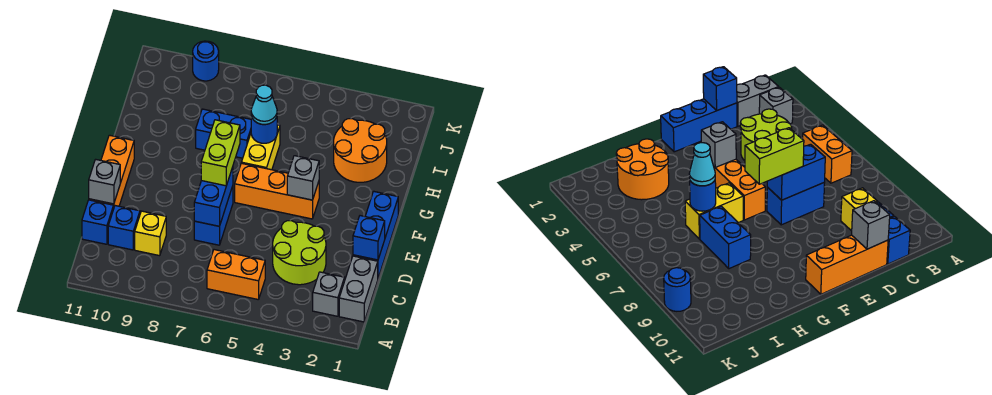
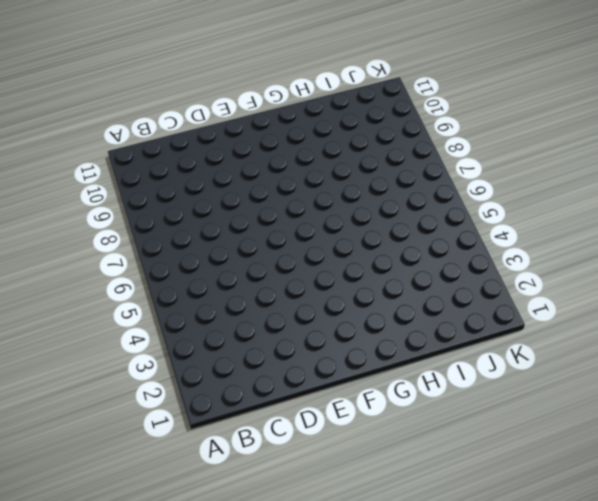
none -> grey 1x2 brick [339,256,378,322]
none -> grey 1x1 brick [313,272,345,316]
none -> orange 1x2 brick [207,250,265,300]

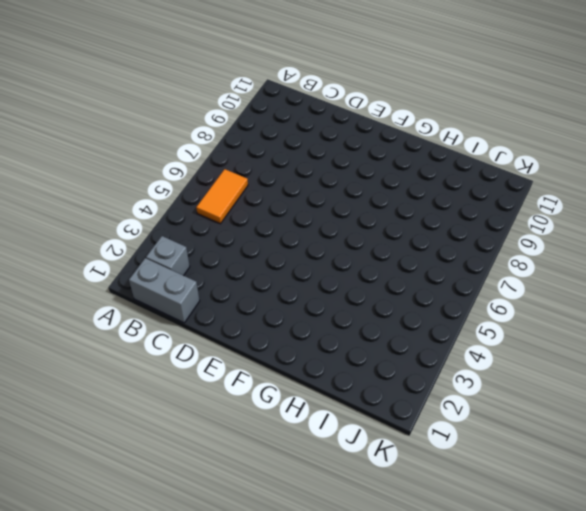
orange 1x2 tile [196,169,248,224] -> orange 1x2 brick [207,250,265,300]
none -> lime 2x2 round brick [273,221,326,285]
none -> yellow 1x1 brick [135,211,166,256]
none -> blue 1x1 brick [108,206,140,250]

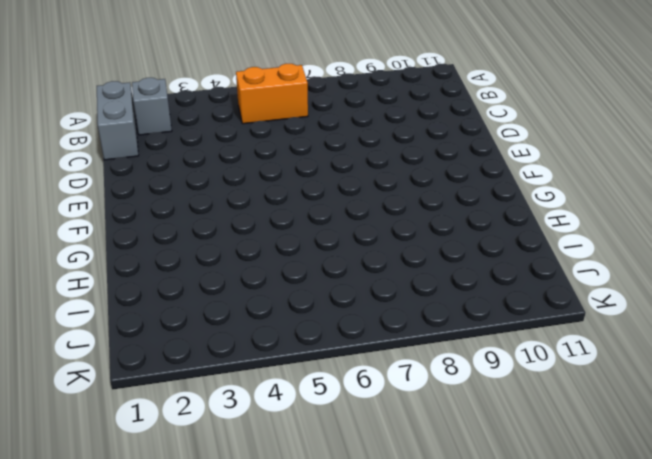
none -> lime 2x2 round brick [273,221,326,285]
none -> yellow 1x1 brick [135,211,166,256]
none -> blue 1x1 brick [108,206,140,250]

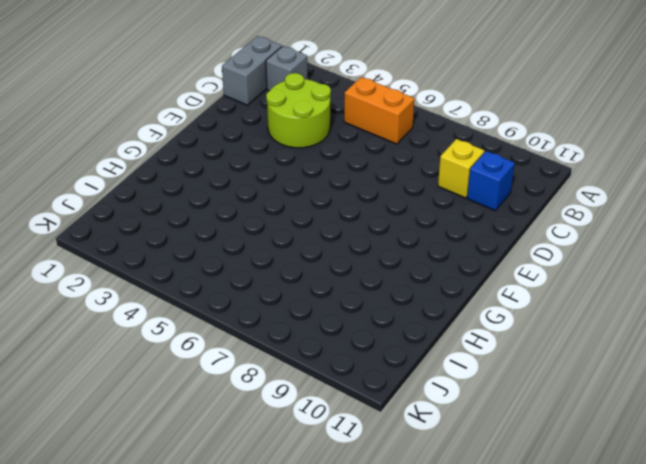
none -> blue 1x1 brick [82,200,114,244]
none -> blue 1x3 brick [353,191,398,278]
none -> blue 1x2 brick [194,186,233,245]

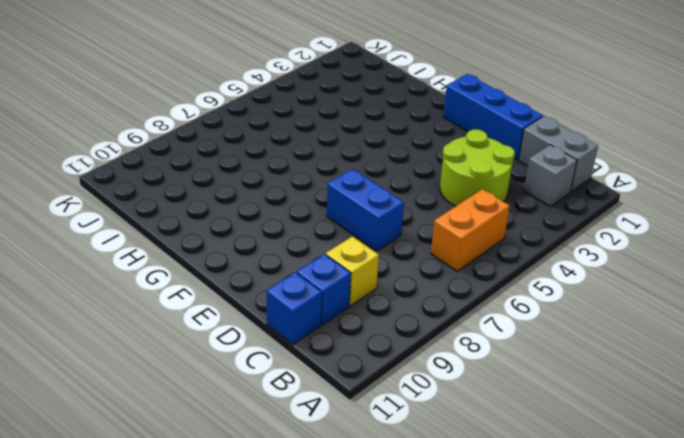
none -> orange 1x3 brick [89,135,134,206]
none -> orange 1x3 brick [235,163,319,219]
none -> yellow 1x2 brick [241,125,280,170]

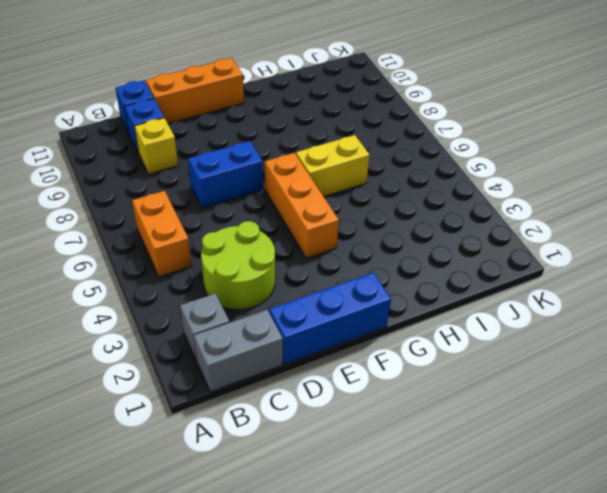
none -> orange 2x2 round brick [334,119,387,182]
none -> blue 1x2 brick [196,109,251,158]
none -> blue 1x1 round brick [193,41,219,81]

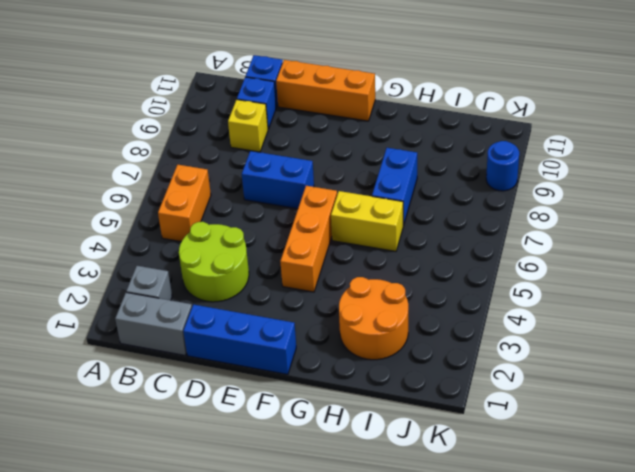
none -> blue 1x1 brick [353,216,385,260]
none -> blue 1x2 brick [194,167,233,226]
none -> grey 1x1 brick [89,159,120,204]

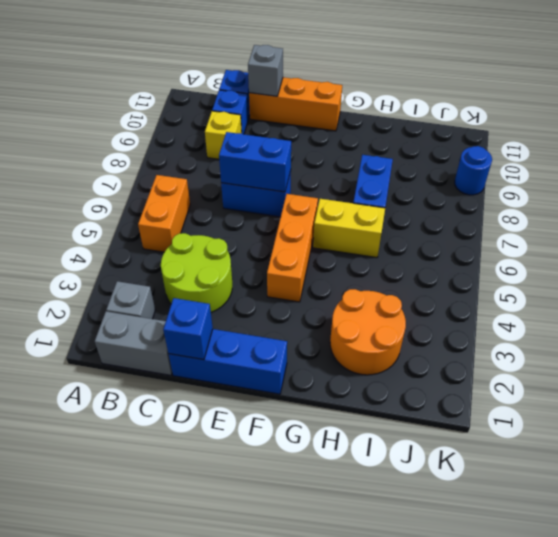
none -> grey 1x1 brick [287,156,319,200]
none -> blue 1x1 round brick [251,116,277,143]
none -> lime 1x2 brick [201,120,240,186]

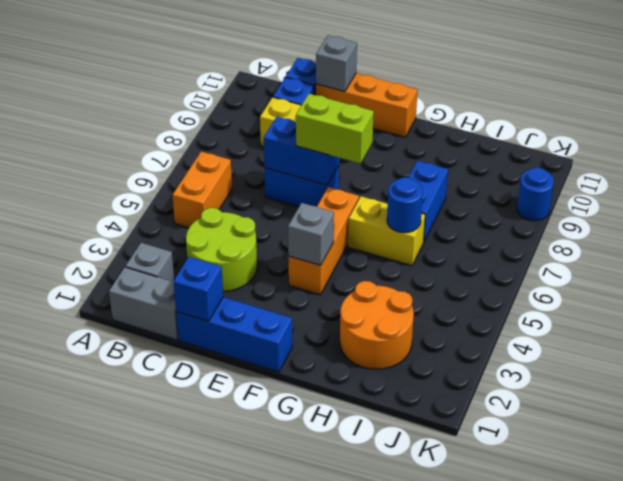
none -> cyan 1x1 cone [251,85,277,125]

